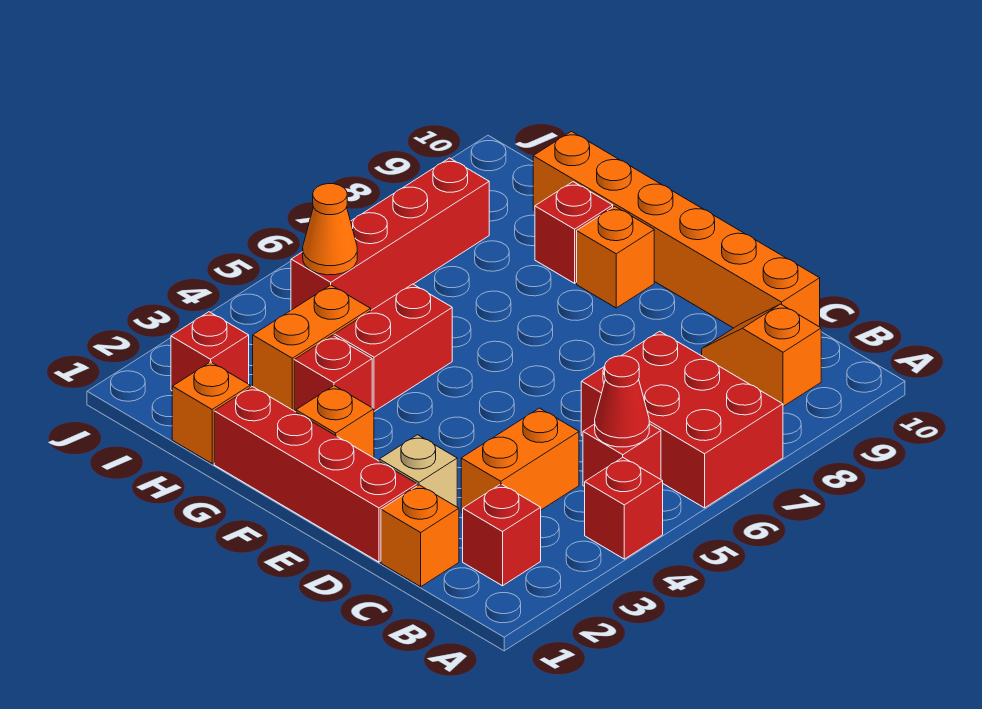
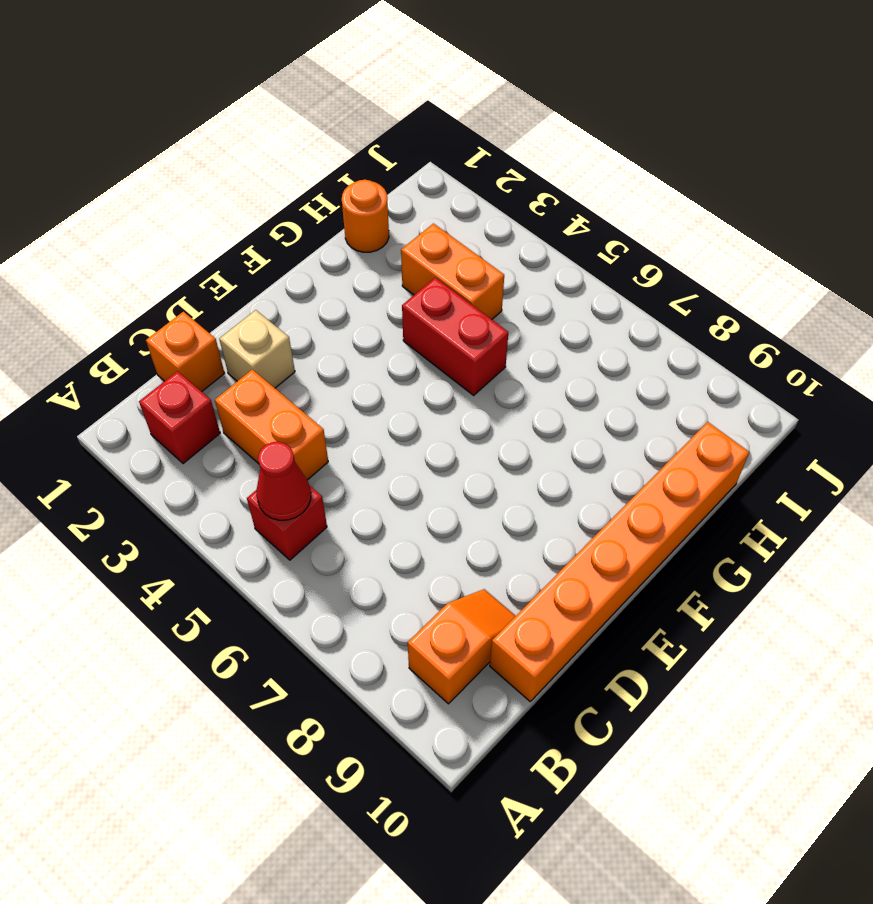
orange 1x1 round brick [342,180,389,252] -> orange 1x1 brick [172,362,250,464]
none -> red 1x1 brick [585,457,663,559]
none -> red 2x3 brick [581,331,783,508]
none -> red 1x4 brick [214,387,417,562]

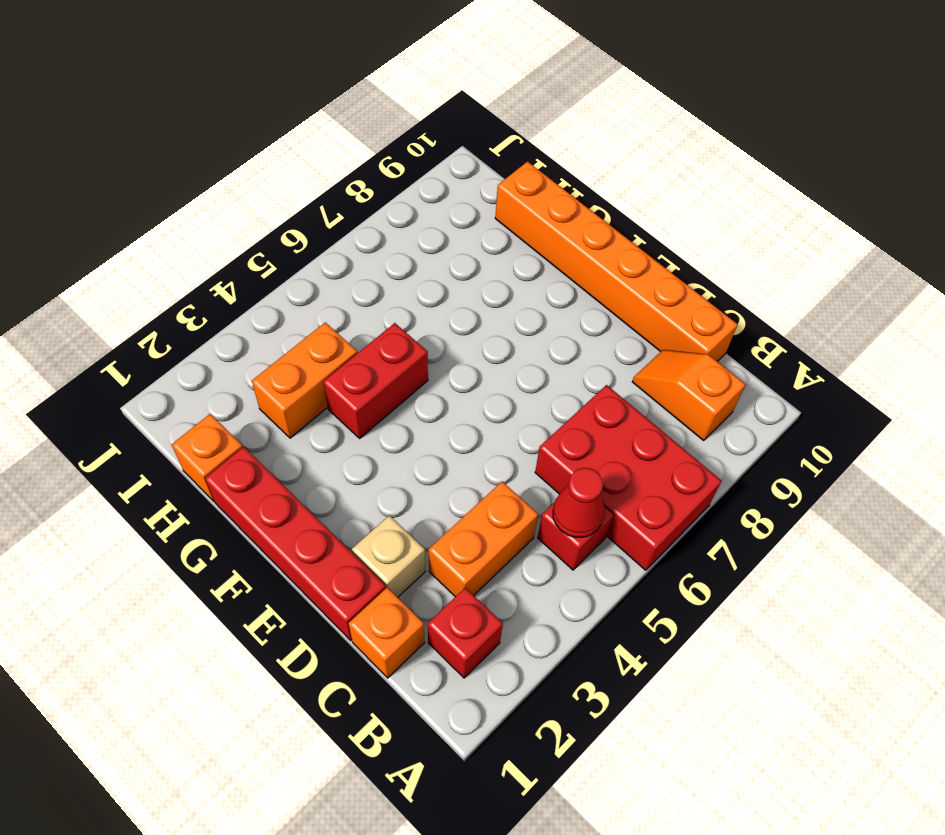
none -> red 1x1 brick [585,457,663,559]
none -> orange 1x1 brick [296,386,374,458]
none -> orange 1x1 brick [577,206,654,308]

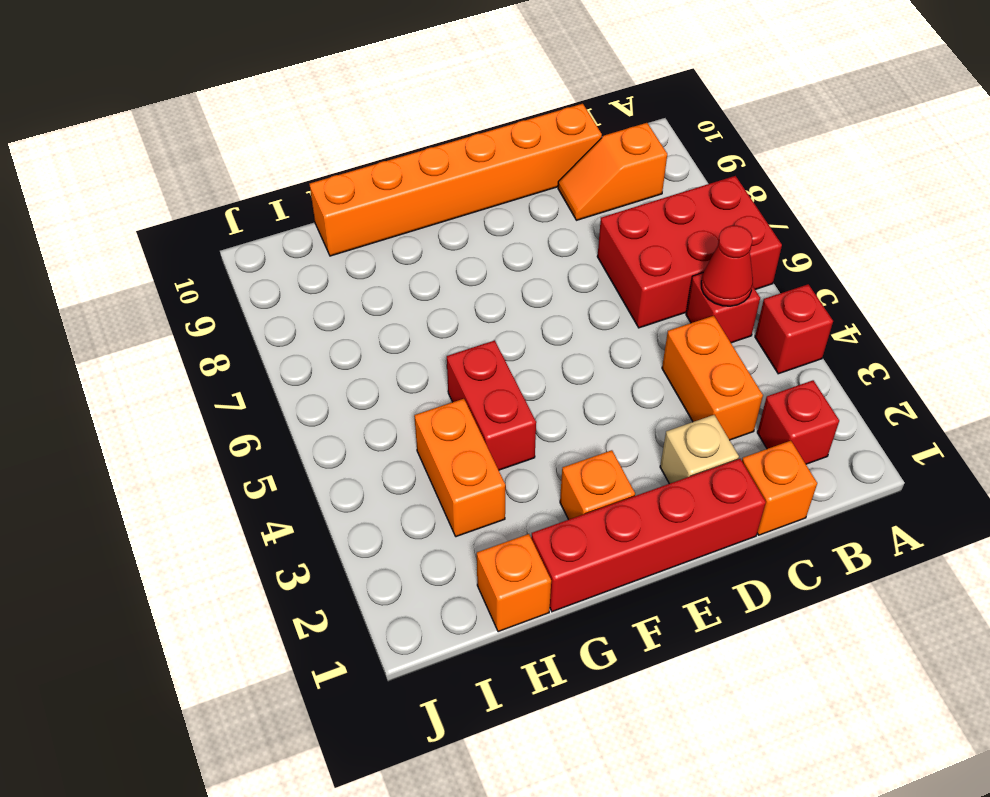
none -> orange 1x1 brick [577,206,654,308]
none -> red 1x1 brick [294,335,372,412]
none -> red 1x1 brick [535,182,613,283]

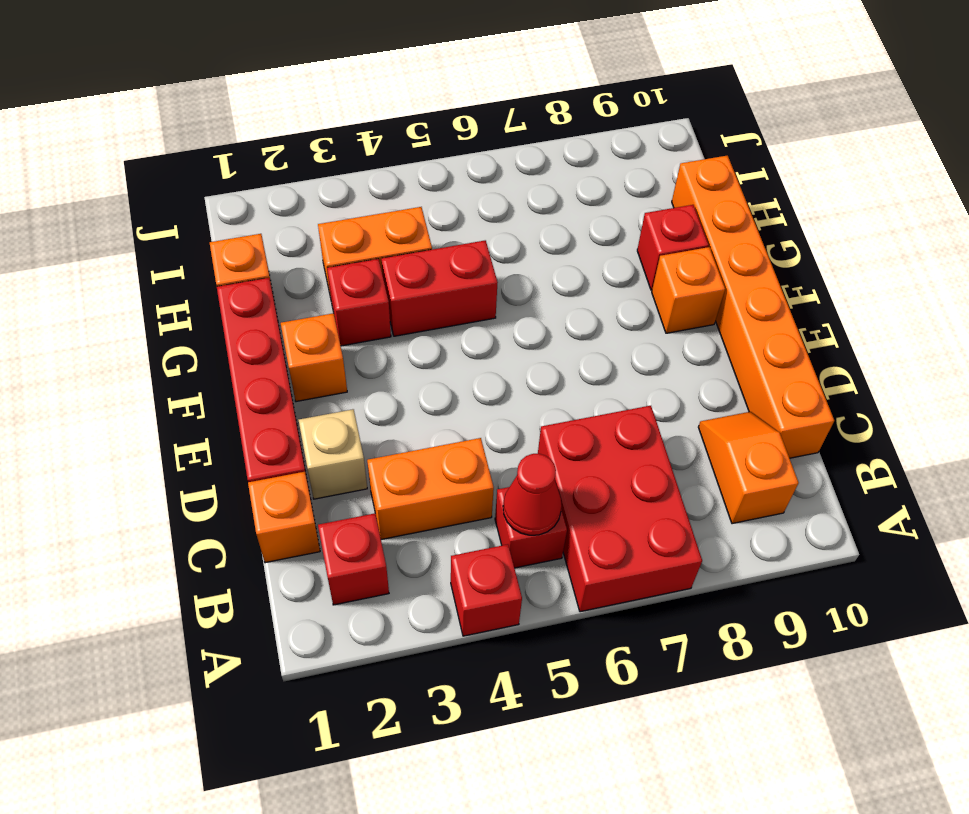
none -> red 1x1 brick [171,312,249,391]
none -> red 1x4 brick [291,158,489,310]
none -> orange 1x1 cone [303,184,357,275]

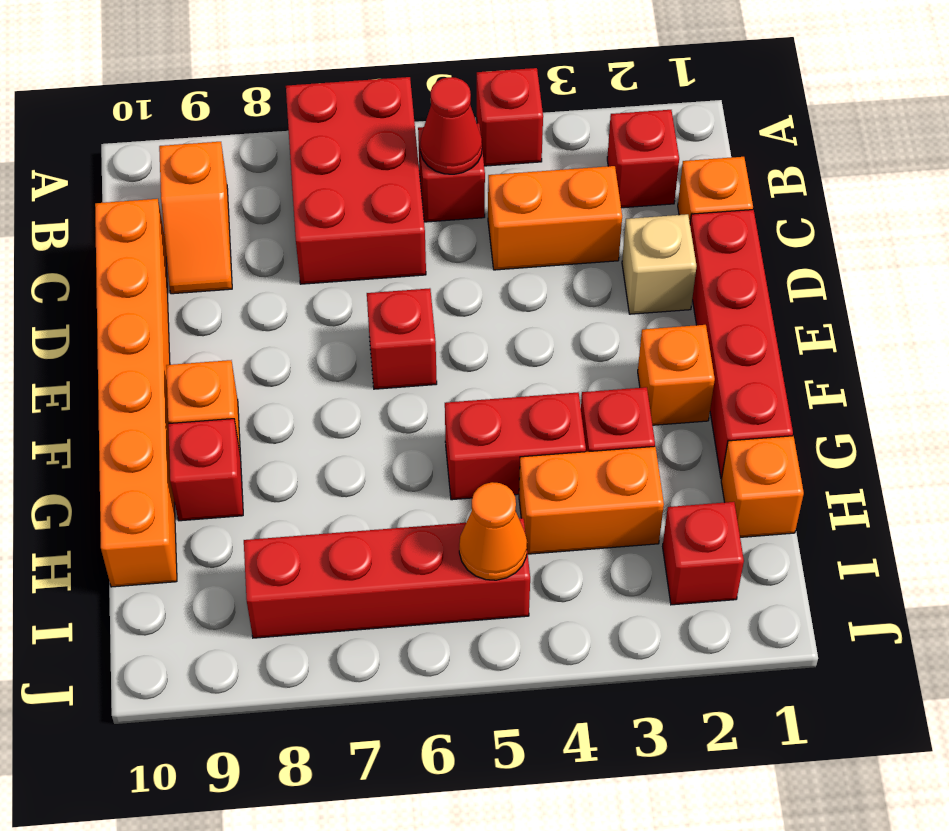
red 1x1 brick [367,288,437,389] -> none

